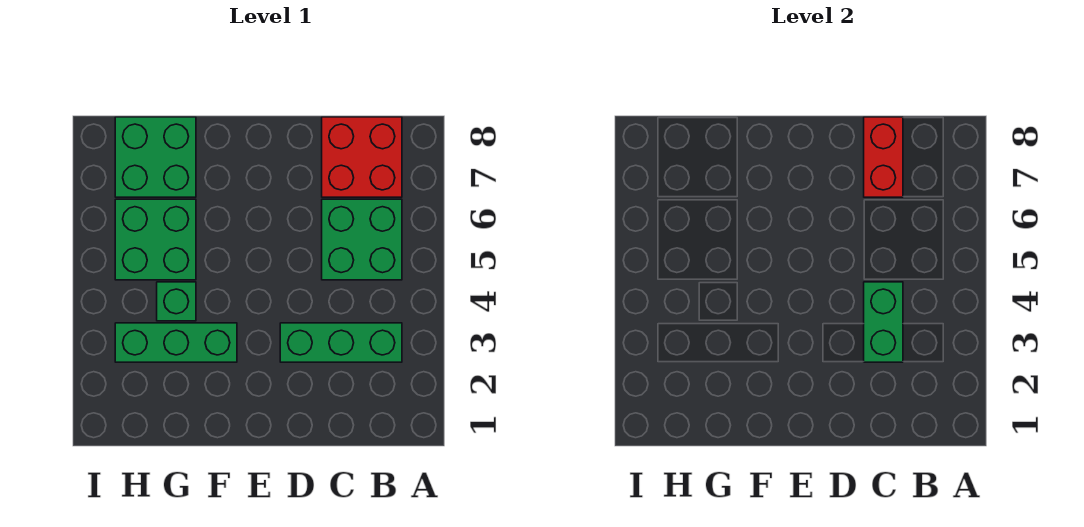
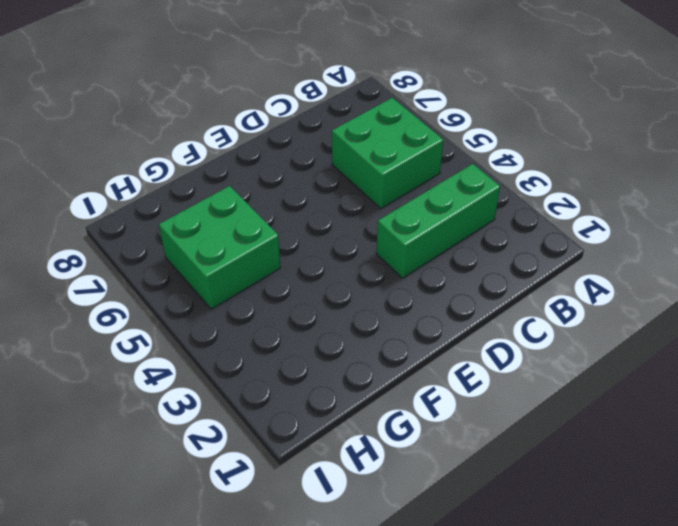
none -> red 2x2 brick [322,117,402,197]
none -> green 1x3 brick [115,323,237,362]

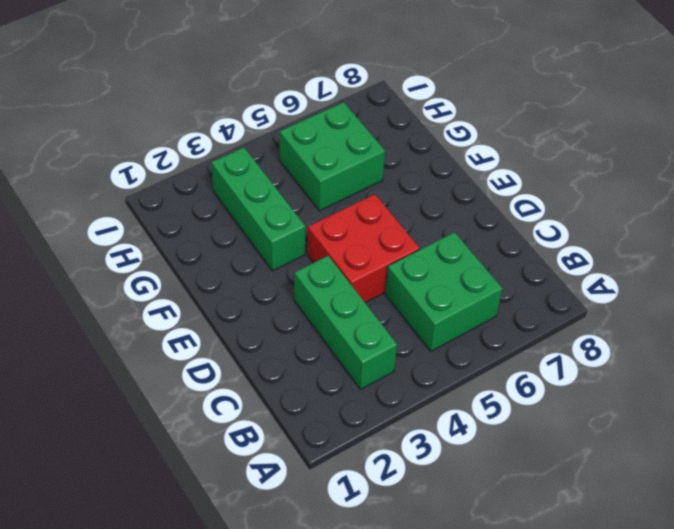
red 2x2 brick [308,194,420,303] -> red 2x2 brick moved to [322,117,402,197]
none -> green 1x1 brick [157,282,196,321]
none -> green 2x2 brick [115,117,196,197]

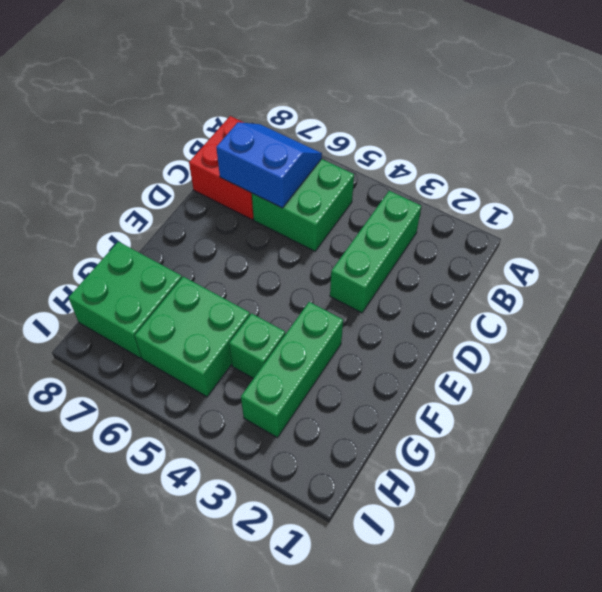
blue 2x2 slope [216,122,322,208] -> red 1x2 brick [864,117,903,197]
none -> green 1x2 brick [864,282,903,362]

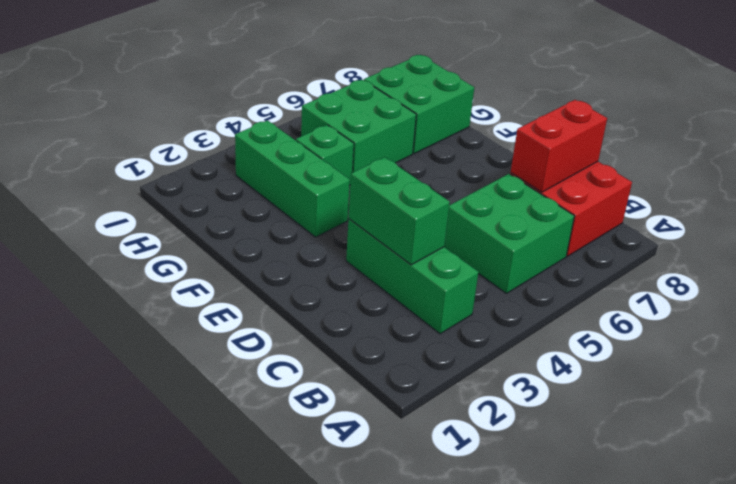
green 1x2 brick [349,157,450,265] -> green 1x2 brick turned to [864,282,903,362]

